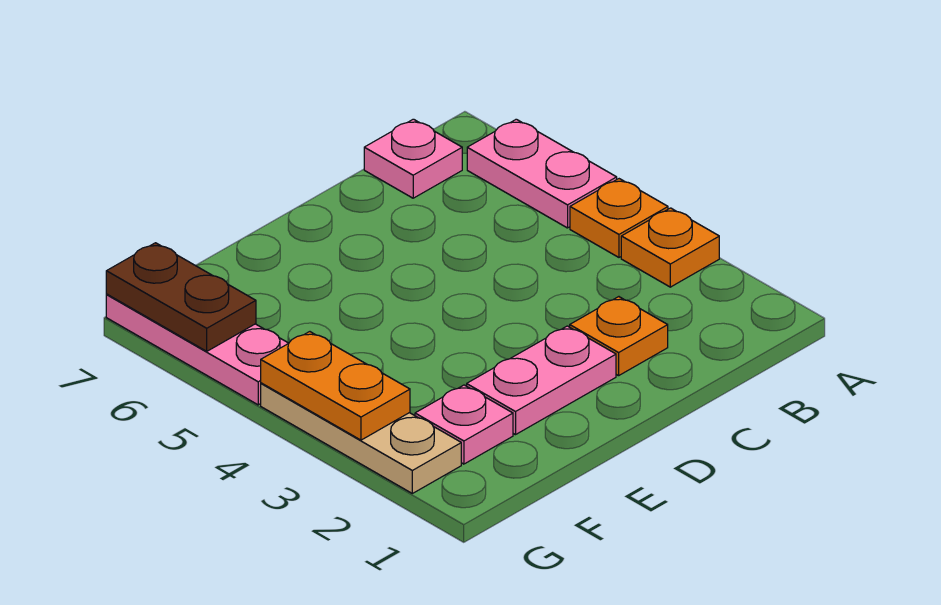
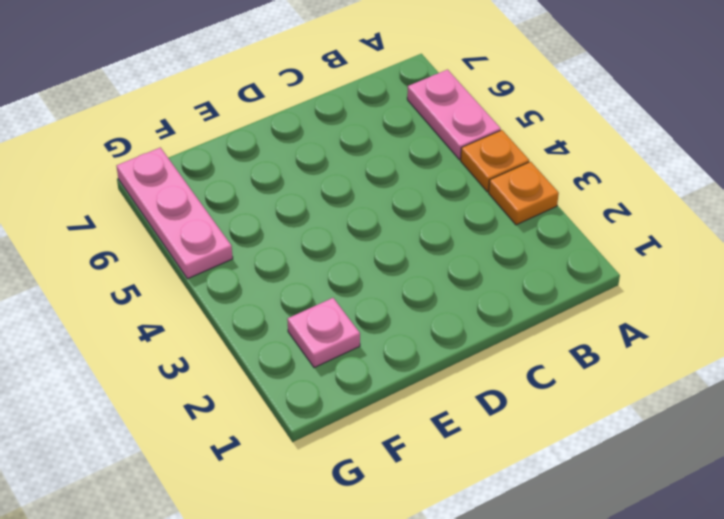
none -> pink 1x1 plate [364,119,462,198]
none -> orange 1x1 plate [570,297,668,376]

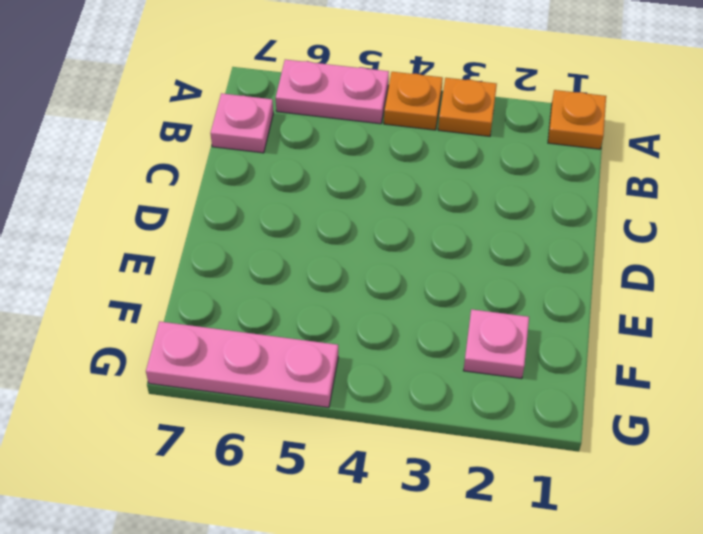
orange 1x1 plate [548,90,606,149] -> orange 1x1 plate moved to [570,297,668,376]
none -> pink 1x2 plate [467,326,616,435]
none -> tan 1x3 plate [261,383,461,493]

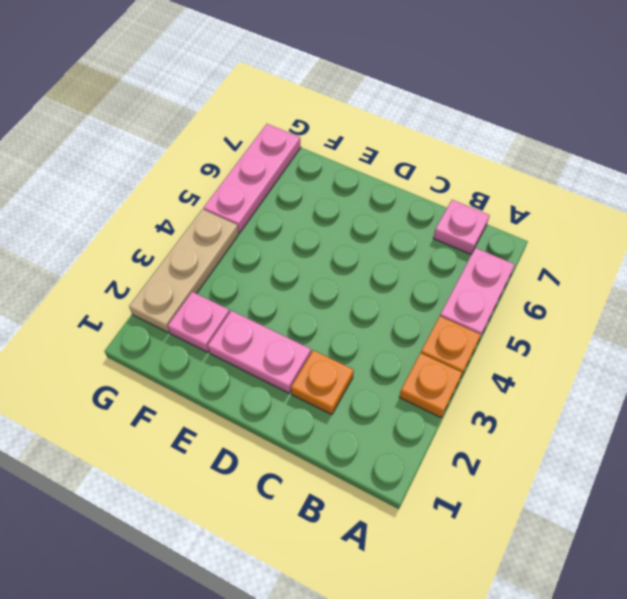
none -> orange 1x2 plate [261,332,410,440]
none -> brown 1x2 plate [106,243,256,351]

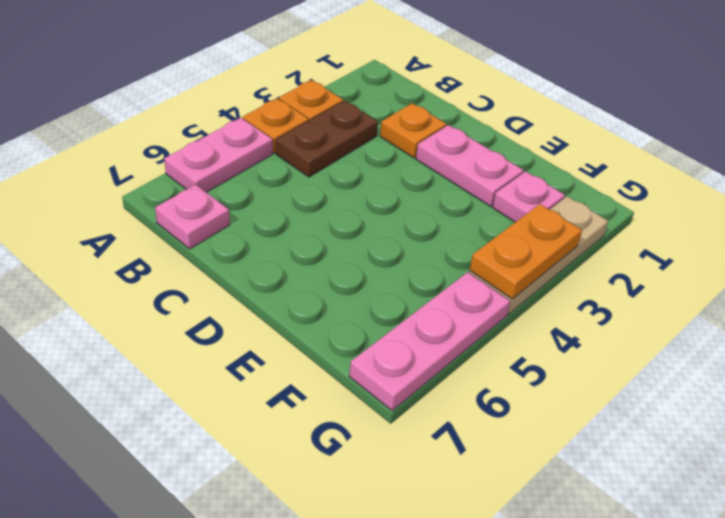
brown 1x2 plate [276,101,378,177] -> brown 1x2 plate moved to [106,243,256,351]

